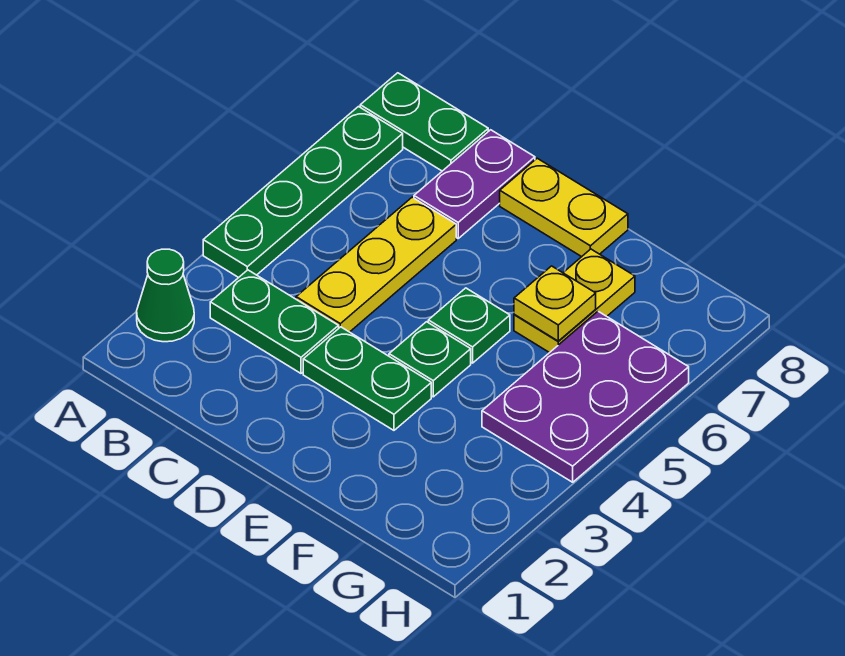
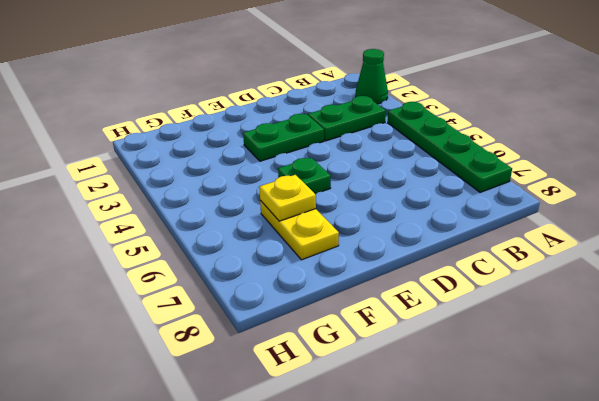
none -> green 1x2 plate [360,73,488,171]
none -> yellow 1x3 plate [296,197,456,332]
none -> purple 1x2 plate [414,130,535,238]

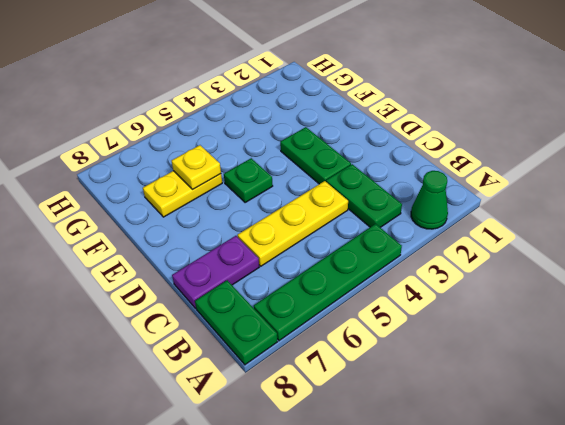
none -> yellow 1x2 plate [500,158,628,257]
none -> green 1x1 plate [389,322,471,397]
none -> purple 2x3 plate [482,311,689,482]

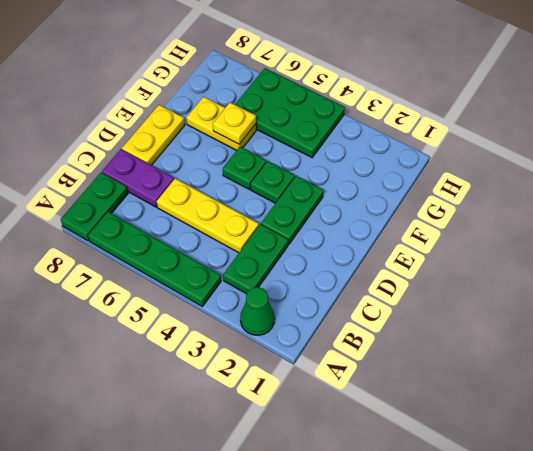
green 2x3 plate [235,68,345,157] -> purple 2x3 plate [482,311,689,482]

